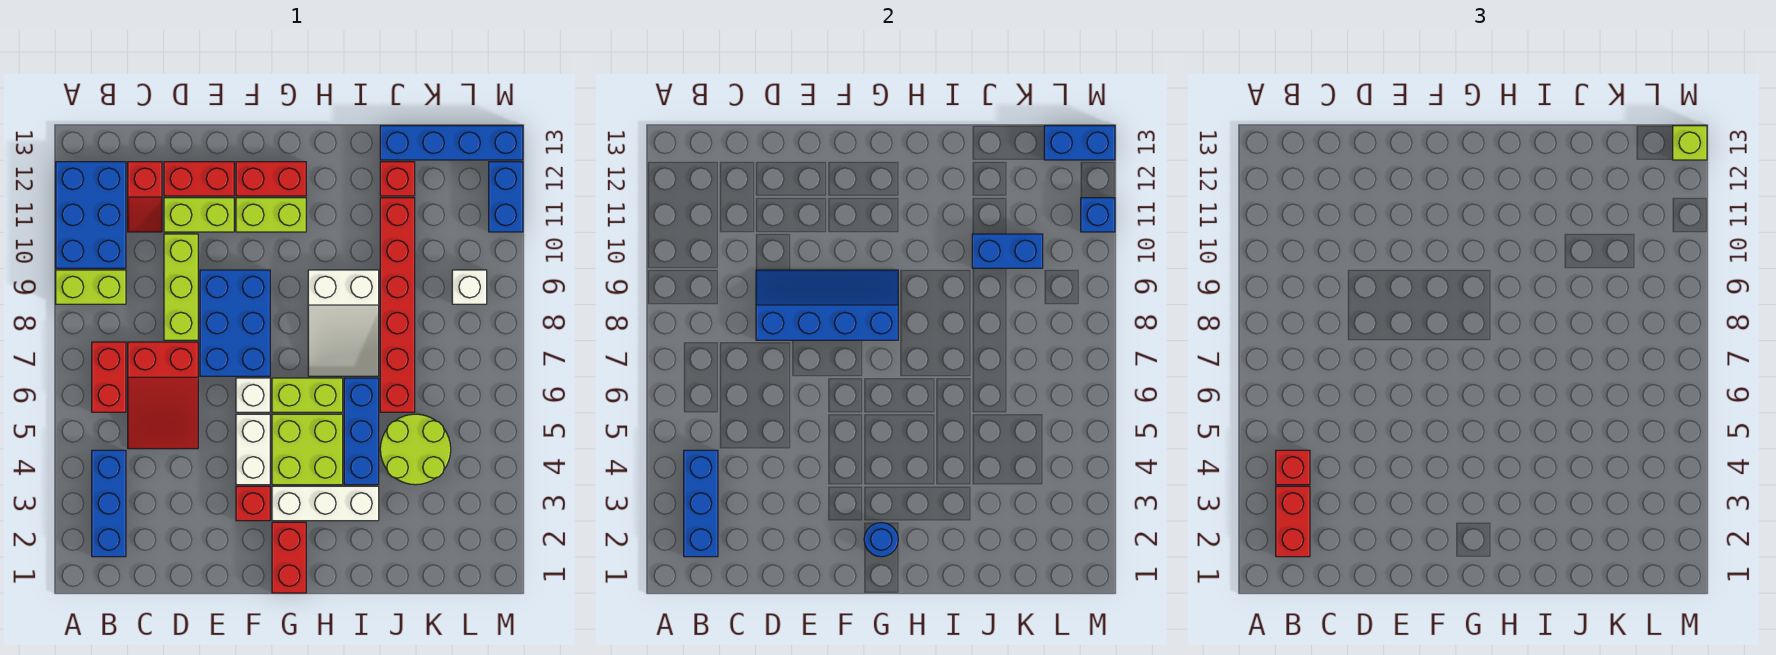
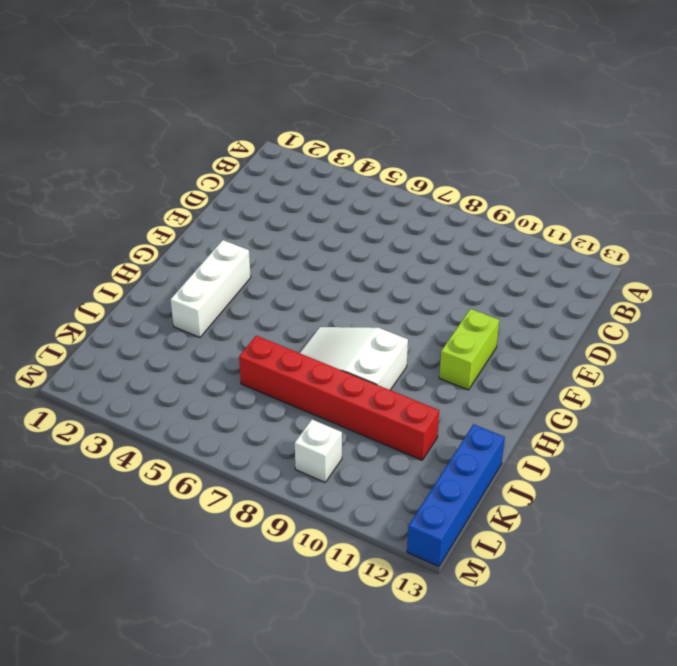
none -> lime 1x2 brick [56,270,126,304]
none -> blue 2x3 brick [56,162,126,268]
none -> blue 1x3 brick [92,450,126,557]
none -> red 1x2 brick [92,342,126,412]

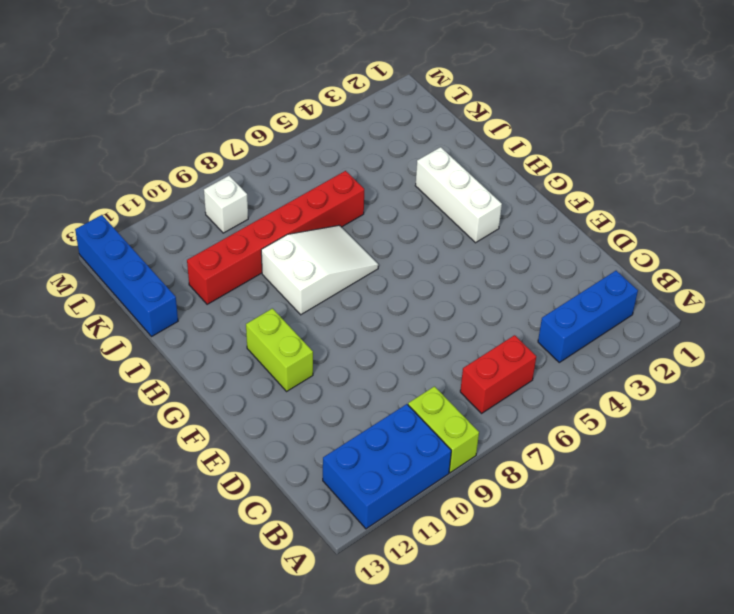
none -> red 2x3 slope [128,342,198,449]
none -> red 1x2 slope [128,162,162,232]
none -> lime 1x3 brick [164,234,198,340]
none -> lime 1x2 brick [164,198,234,232]

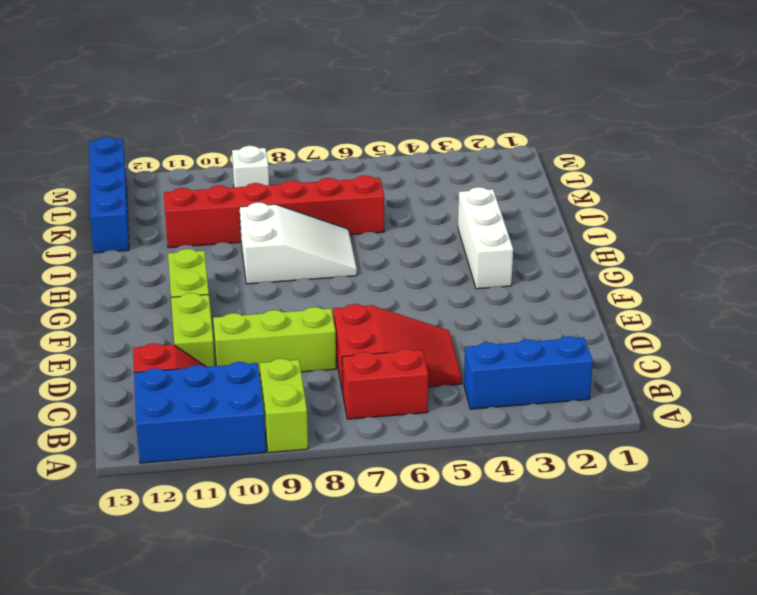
none -> red 1x2 brick [164,162,234,196]
none -> blue 2x3 brick [200,270,270,376]
none -> red 1x1 brick [236,486,270,521]
none -> white 1x2 brick [236,414,270,485]

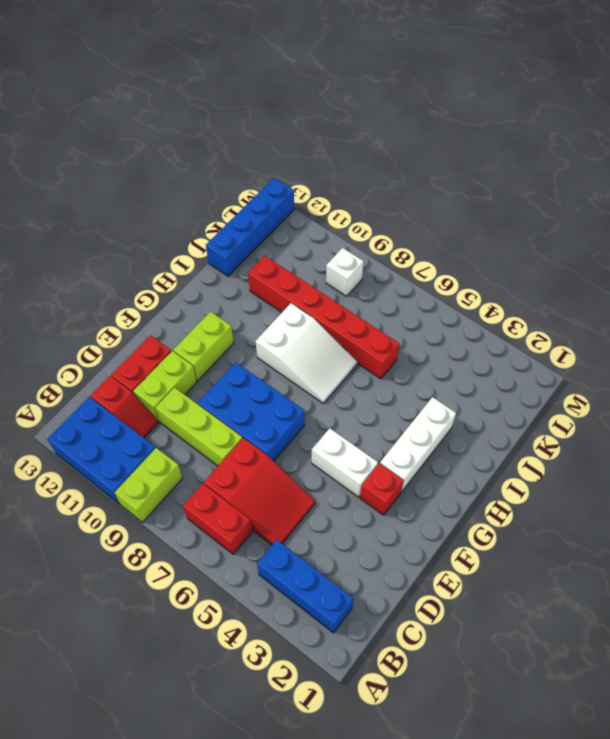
none -> white 1x1 brick [236,378,270,412]
none -> red 1x2 brick [236,162,306,196]
none -> red 1x2 brick [272,522,306,593]
none -> lime 2x2 brick [272,414,343,485]

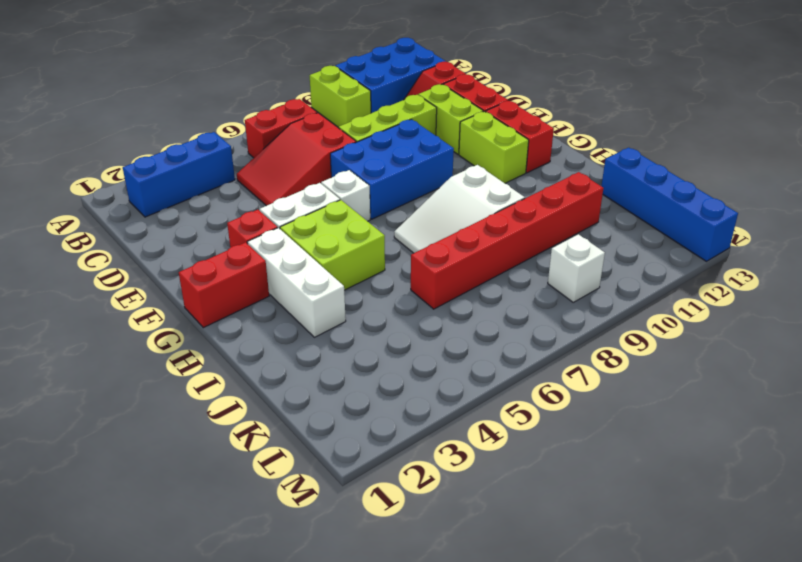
none -> lime 1x2 brick [272,378,343,412]
none -> blue 1x3 brick [344,378,379,485]
none -> lime 2x2 round brick [380,414,451,485]
none -> red 1x1 brick [380,162,415,196]

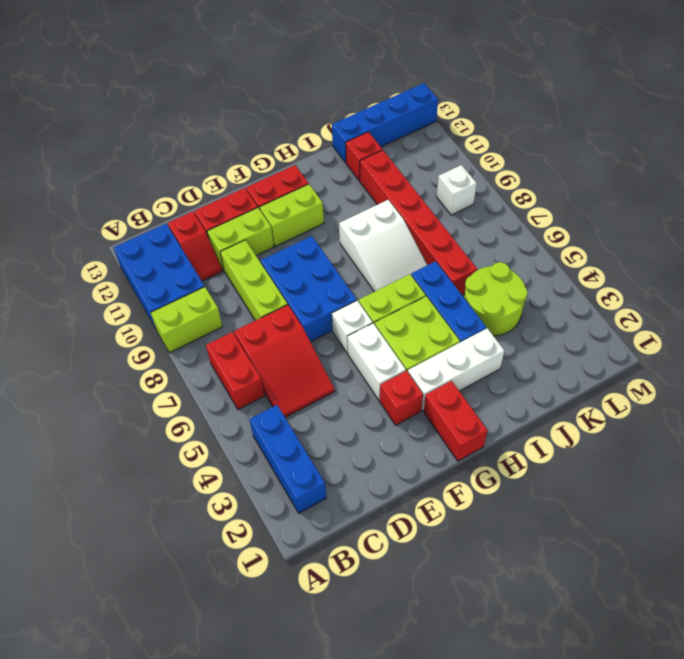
none -> blue 1x2 brick [489,162,523,232]
none -> blue 1x3 brick [684,450,718,557]
none -> blue 2x4 slope [756,270,898,340]
none -> blue 1x1 round brick [864,522,898,557]

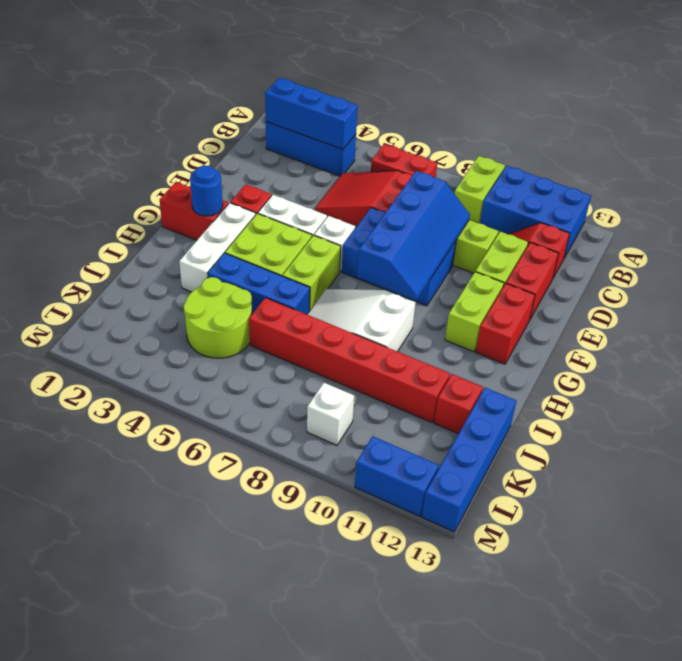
none -> blue 1x2 brick [972,234,1043,268]
none -> blue 1x2 brick [1044,126,1115,160]
none -> blue 1x1 brick [1081,198,1115,232]
none -> red 1x2 brick [1276,486,1310,557]

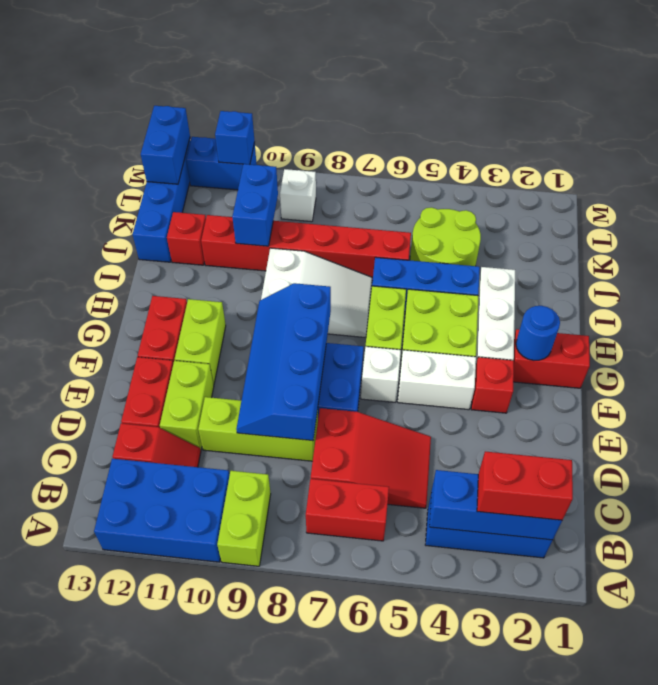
none -> red 1x1 brick [1276,450,1310,485]
none -> lime 1x1 brick [1673,126,1707,160]

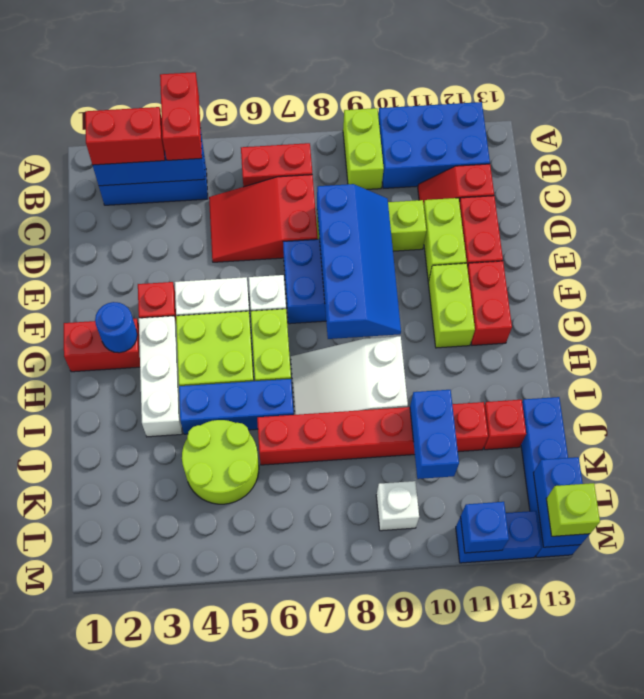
red 1x2 brick [160,72,202,160] -> red 1x1 brick [1276,450,1310,485]

